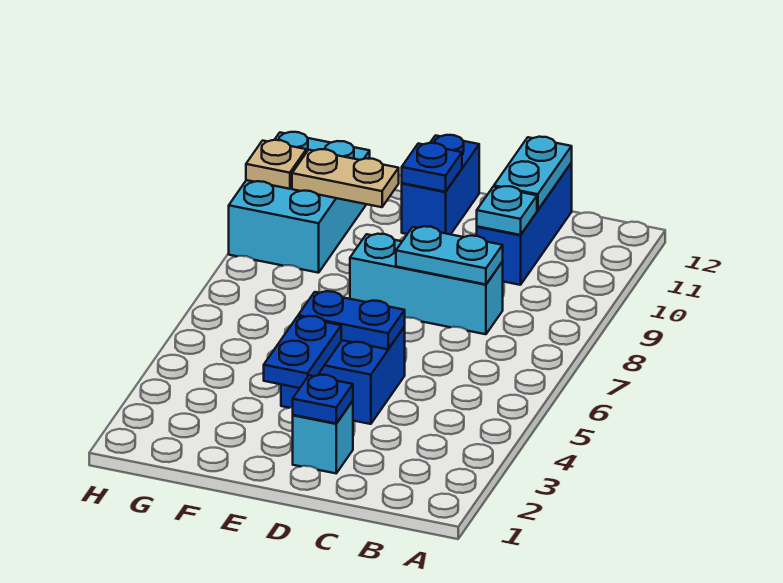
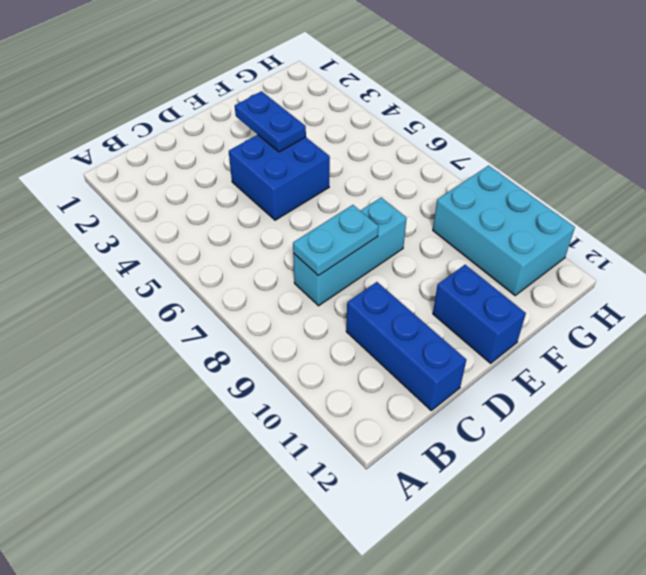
none -> cyan 1x1 brick [293,401,353,473]
none -> cyan 1x1 plate [477,186,537,235]
none -> cyan 1x2 plate [494,137,572,210]

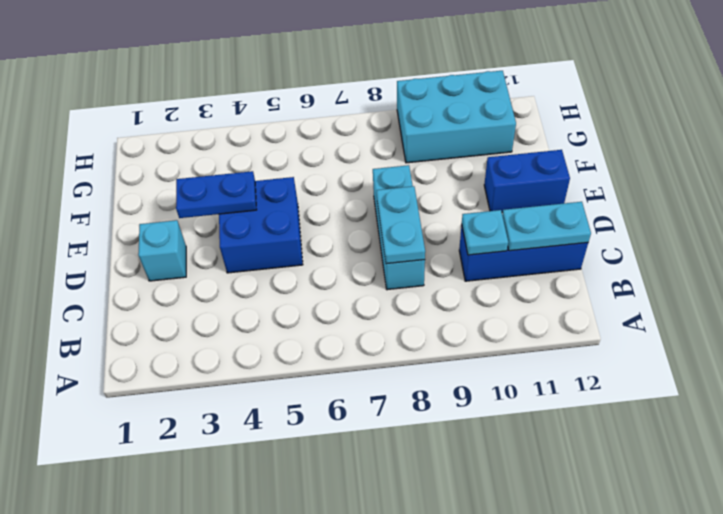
none -> blue 1x1 plate [293,375,353,423]
none -> blue 1x2 plate [298,291,405,349]
none -> blue 1x1 plate [402,143,462,192]

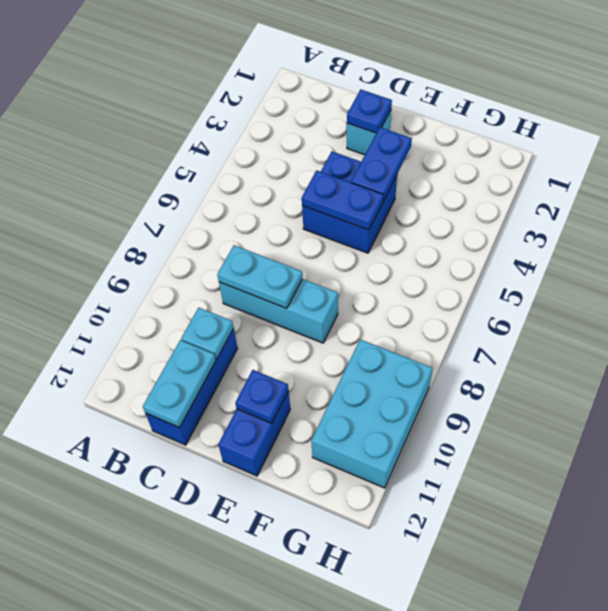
none -> tan 1x2 plate [292,149,399,207]
none -> tan 1x1 plate [246,140,306,189]

